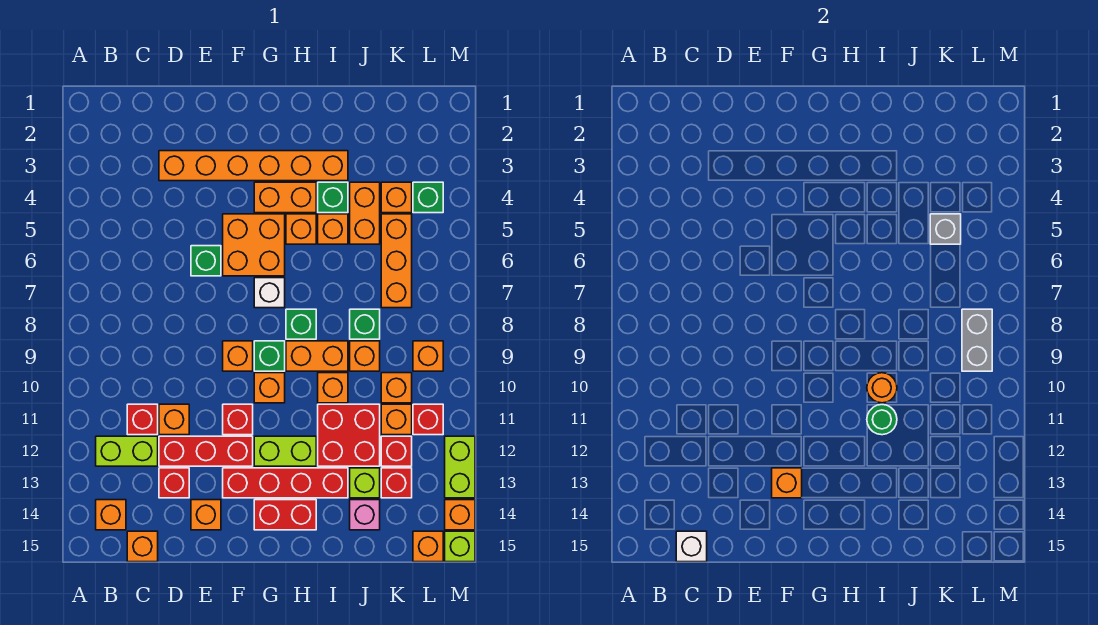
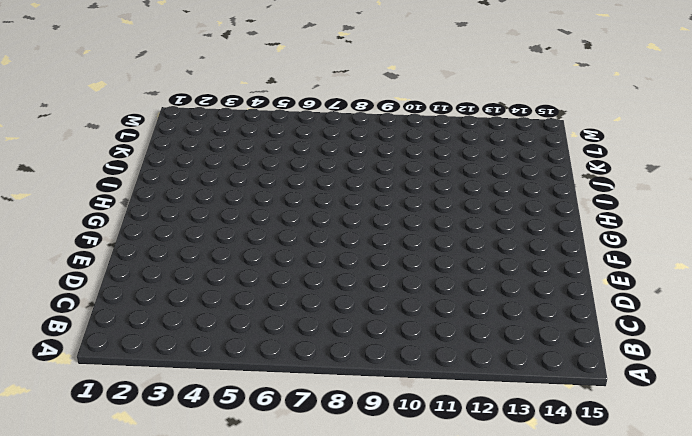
none -> lime 1x2 brick [96,436,158,466]
none -> orange 1x1 brick [96,500,126,530]
none -> red 1x1 brick [127,404,158,435]
none -> orange 1x1 brick [127,531,158,562]

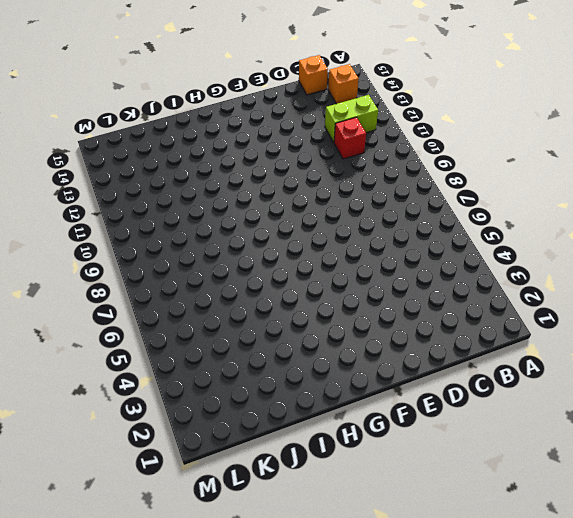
none -> orange 1x6 brick [159,151,348,181]
none -> orange 1x1 brick [159,404,189,435]
none -> red 1x3 brick [159,436,253,466]
none -> red 1x1 brick [159,468,189,498]

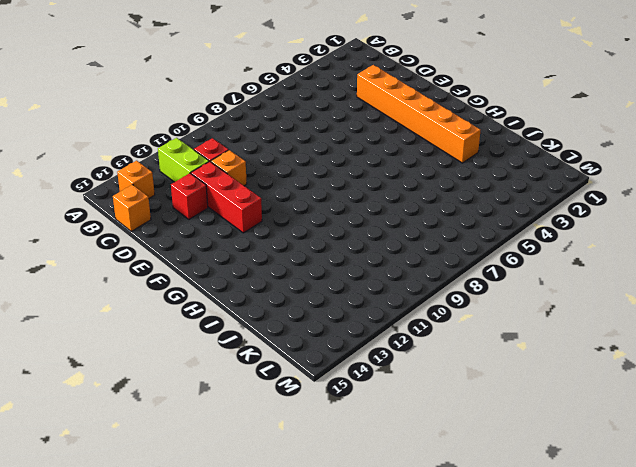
none -> green 1x1 brick [191,246,221,276]
none -> orange 1x1 brick [191,500,221,530]
none -> orange 2x2 brick [223,214,285,276]
none -> orange 1x1 brick [223,341,253,371]

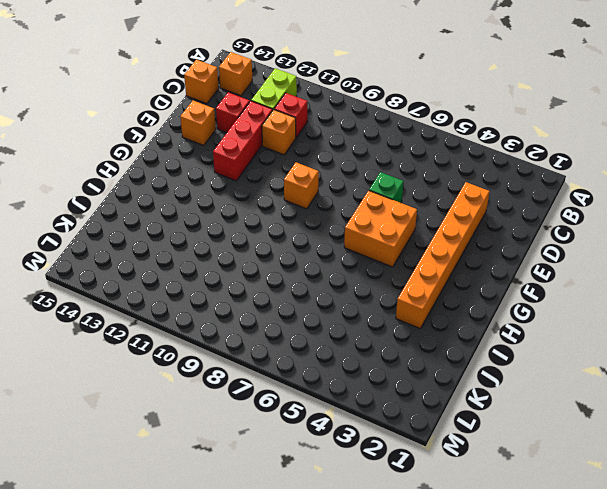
none -> red 1x1 brick [223,404,253,435]
none -> red 1x4 brick [223,468,348,498]
none -> orange 1x2 brick [254,182,316,213]
none -> white 1x1 brick [254,278,285,308]

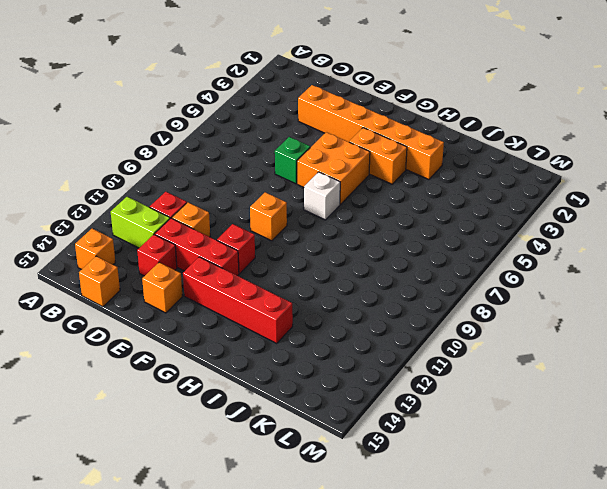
none -> green 1x1 brick [254,341,285,371]
none -> orange 1x1 brick [254,373,285,403]
none -> lime 1x2 brick [254,436,316,466]
none -> red 1x2 brick [254,500,316,530]

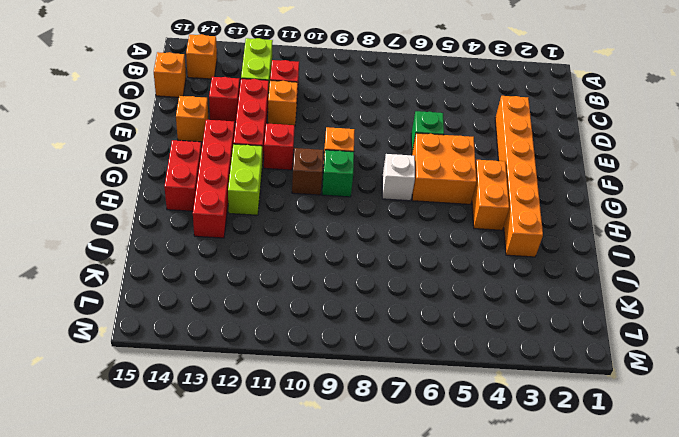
brown 1x1 brick [292,148,324,195] -> orange 1x1 brick [254,373,285,403]
none -> orange 1x1 brick [286,214,316,244]
none -> green 1x1 brick [286,309,316,339]
none -> orange 1x2 brick [286,341,348,371]
none -> green 1x1 brick [318,182,348,213]

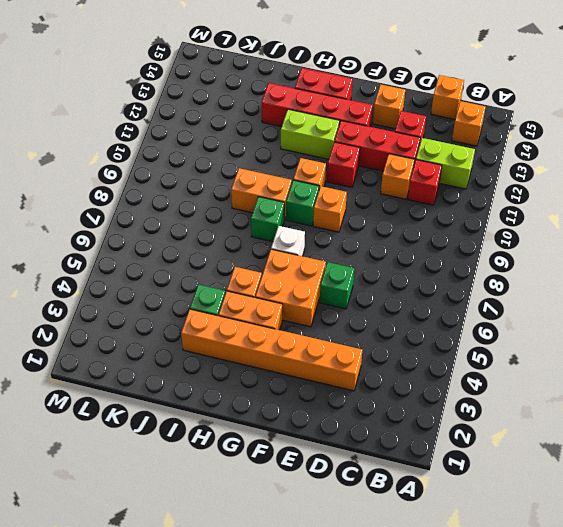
none -> orange 1x1 brick [318,214,348,244]
none -> orange 1x1 brick [318,373,348,403]
none -> red 2x2 brick [318,404,380,466]
none -> orange 1x2 brick [350,182,380,244]

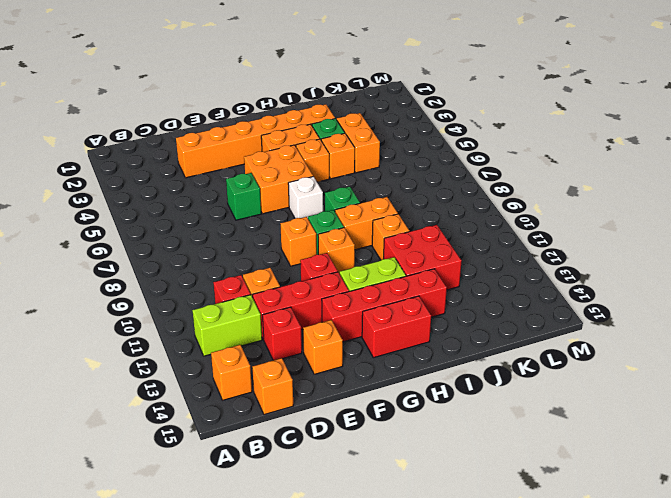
none -> green 1x1 brick [350,309,380,339]
none -> orange 1x1 brick [350,341,380,371]
none -> lime 1x1 brick [350,468,380,498]
none -> pink 1x1 brick [350,500,380,530]

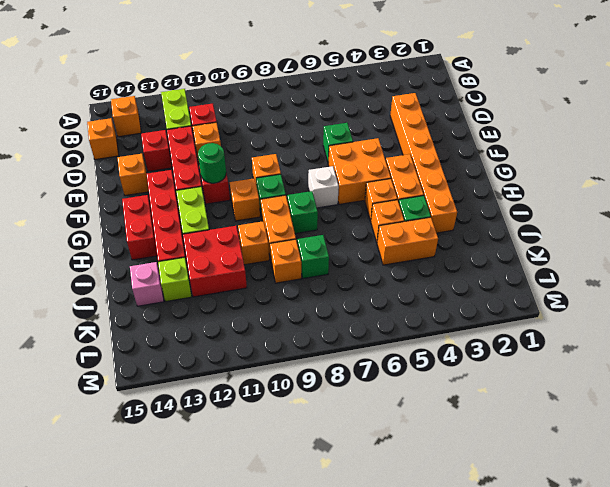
green 1x1 round brick [198,143,226,183] -> green 1x1 round brick moved to [867,405,897,435]
none -> orange 1x1 brick [381,182,412,213]
none -> orange 1x3 brick [381,214,412,308]
none -> orange 1x1 brick [381,373,412,403]
none -> orange 1x1 brick [381,404,412,435]

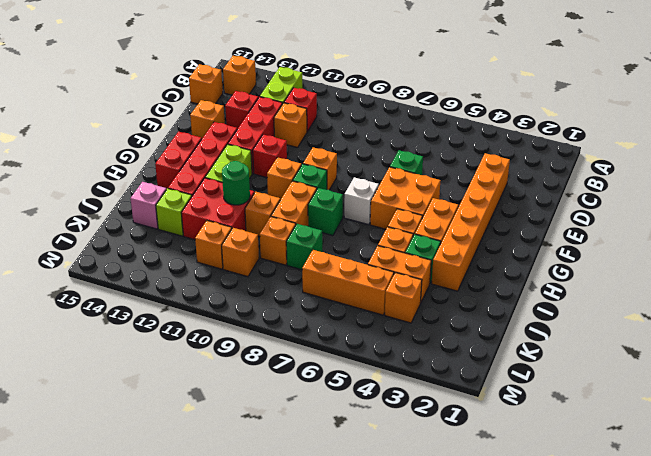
none -> red 1x1 brick [381,436,412,466]
none -> red 1x1 brick [381,468,412,498]
none -> green 1x1 brick [413,182,443,213]
none -> orange 1x1 brick [413,341,443,371]

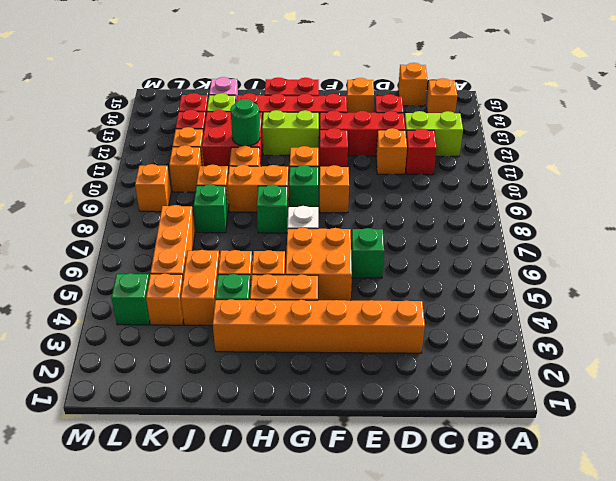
none -> red 1x1 brick [413,404,443,435]
none -> orange 1x1 brick [413,531,443,562]
none -> lime 1x2 brick [445,436,475,498]
none -> orange 1x1 brick [445,500,475,530]

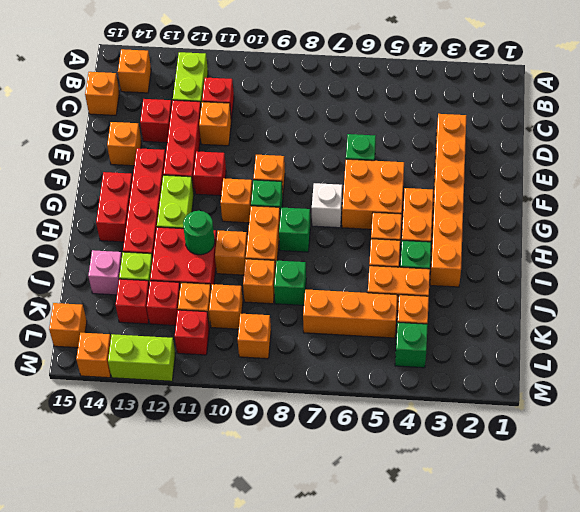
none -> lime 1x1 brick [445,531,475,562]
none -> white 1x1 brick [676,531,707,562]
none -> orange 1x1 brick [772,468,802,498]
none -> orange 1x1 round brick [867,373,897,403]

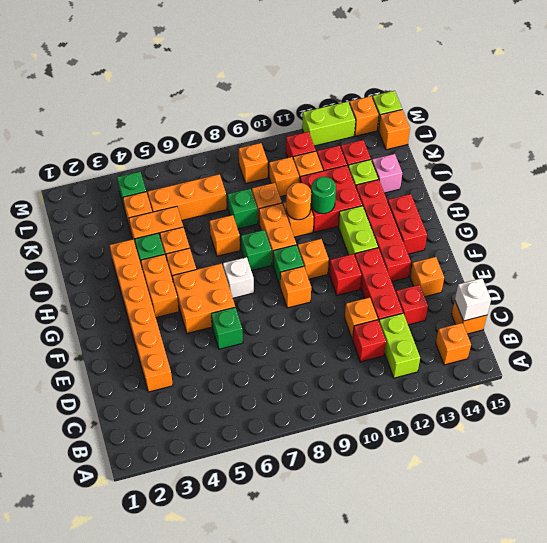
orange 1x1 brick [210,215,240,256] -> orange 1x1 brick moved to [772,468,802,498]
none -> grey 1x1 brick [930,214,961,244]
none -> grey 1x2 brick [962,309,992,371]

